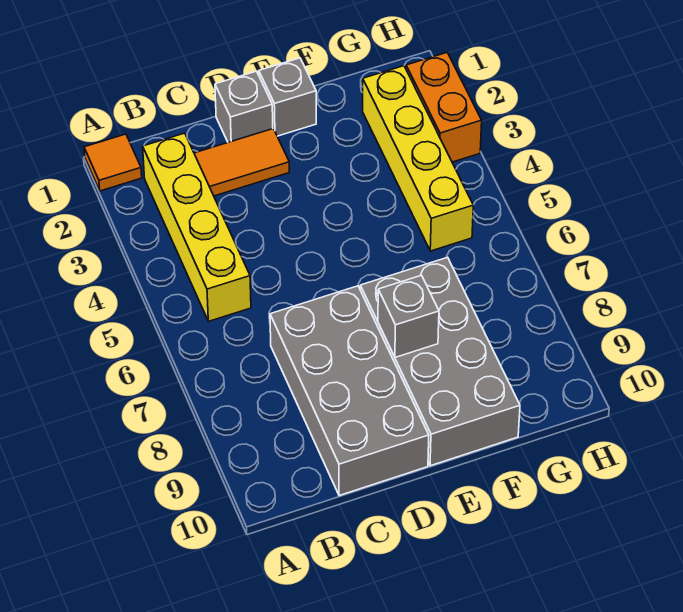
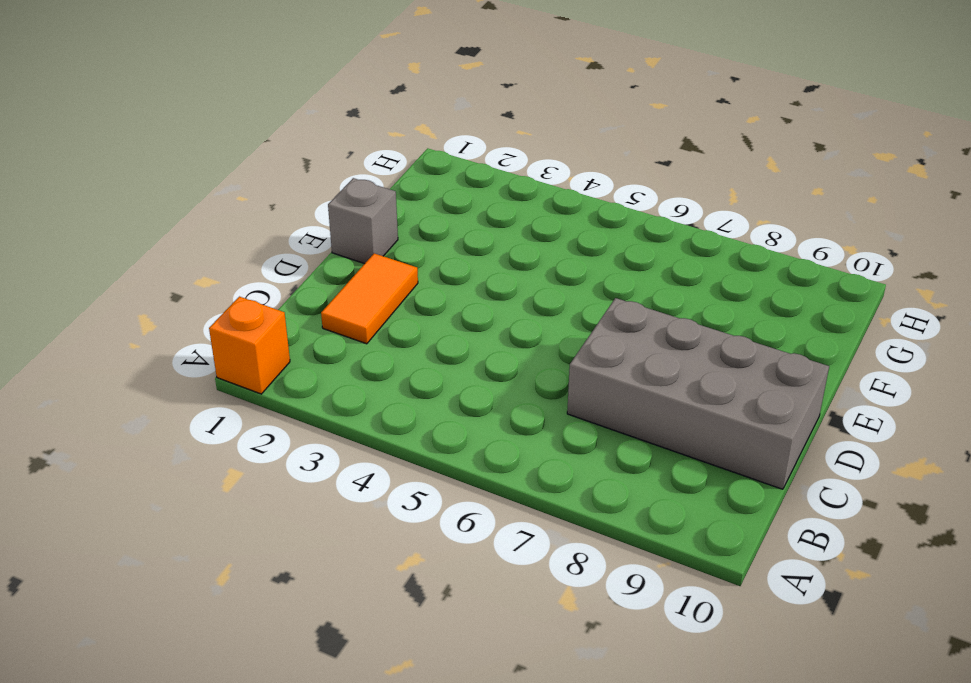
orange 1x1 brick [209,297,290,394] -> orange 1x1 tile [84,134,142,191]
none -> yellow 1x4 brick [143,133,251,321]
none -> grey 1x1 brick [215,71,273,142]

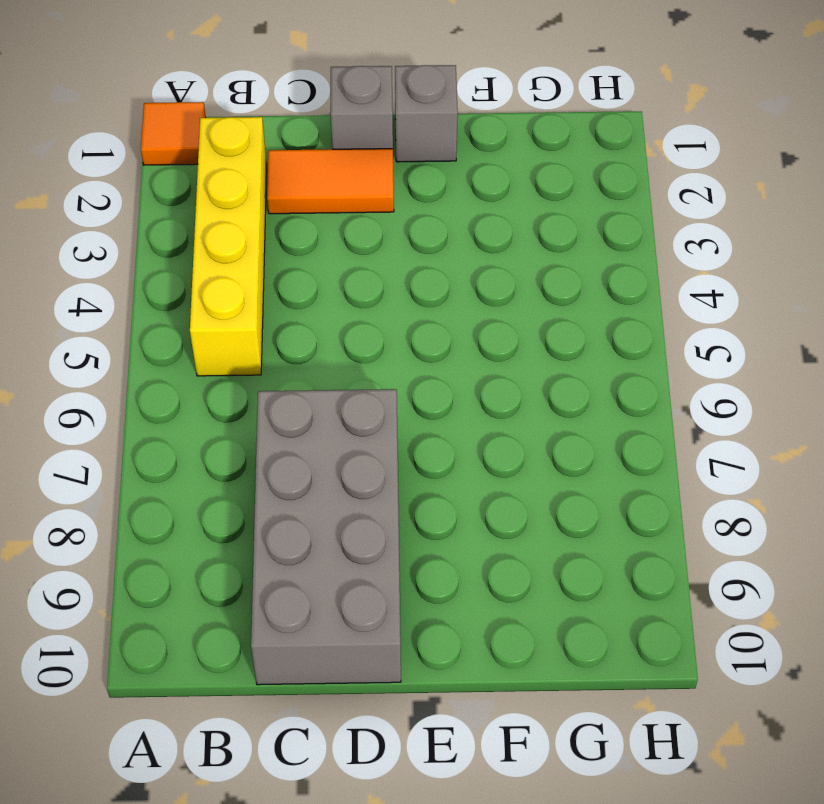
none -> grey 2x4 brick [360,257,520,466]
none -> yellow 1x4 brick [363,66,473,251]

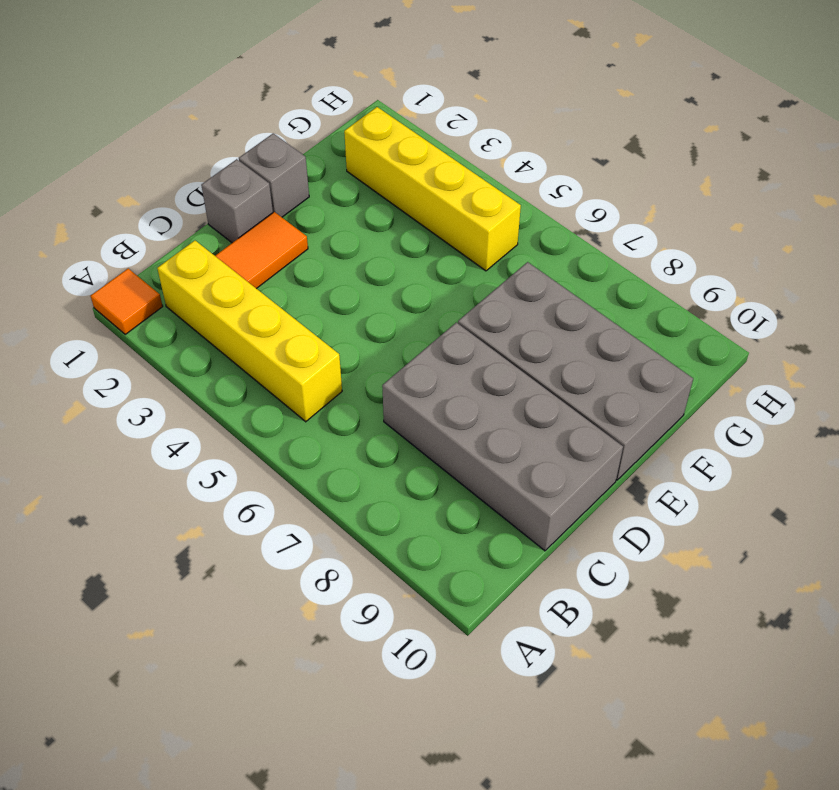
none -> orange 1x2 brick [406,53,482,162]
none -> grey 1x1 brick [378,275,439,357]

